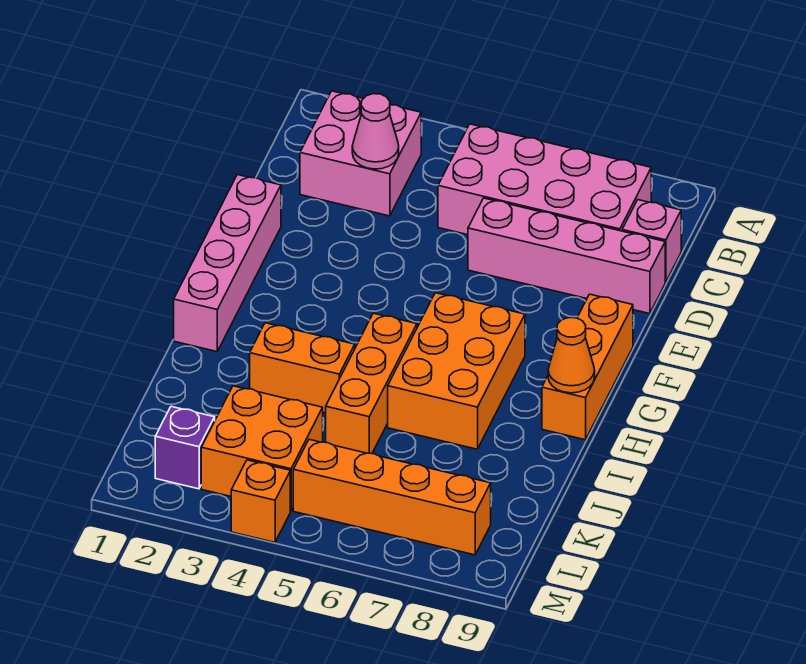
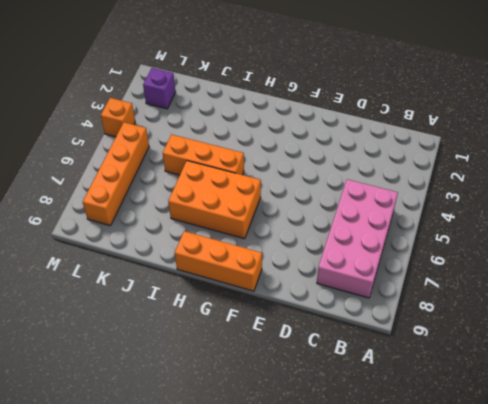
none -> pink 2x2 brick [300,91,421,216]
none -> pink 1x1 brick [622,200,681,282]
none -> pink 1x4 brick [468,198,665,314]

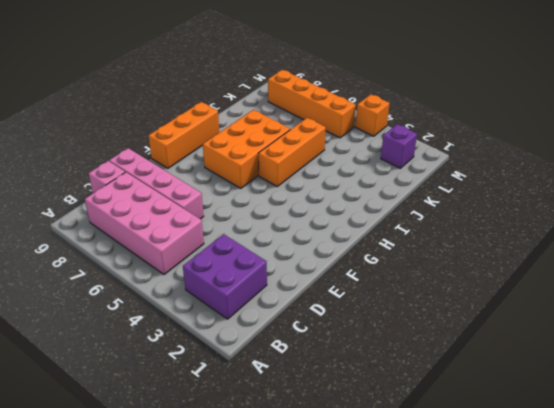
purple 2x2 brick [183,234,267,319] -> pink 2x2 brick [300,91,421,216]
none -> pink 1x4 brick [174,175,281,352]
none -> orange 1x2 brick [250,323,355,413]
none -> orange 2x2 brick [201,386,323,511]

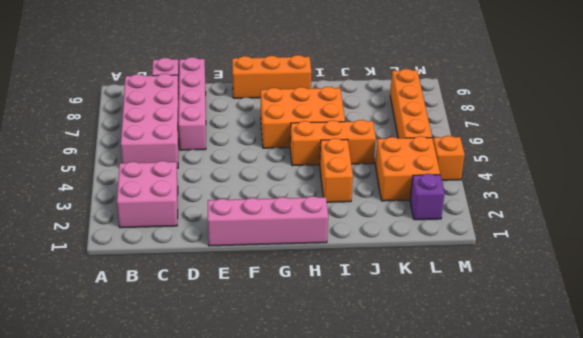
none -> pink 1x1 cone [352,94,399,169]
none -> orange 1x1 cone [548,318,595,393]

